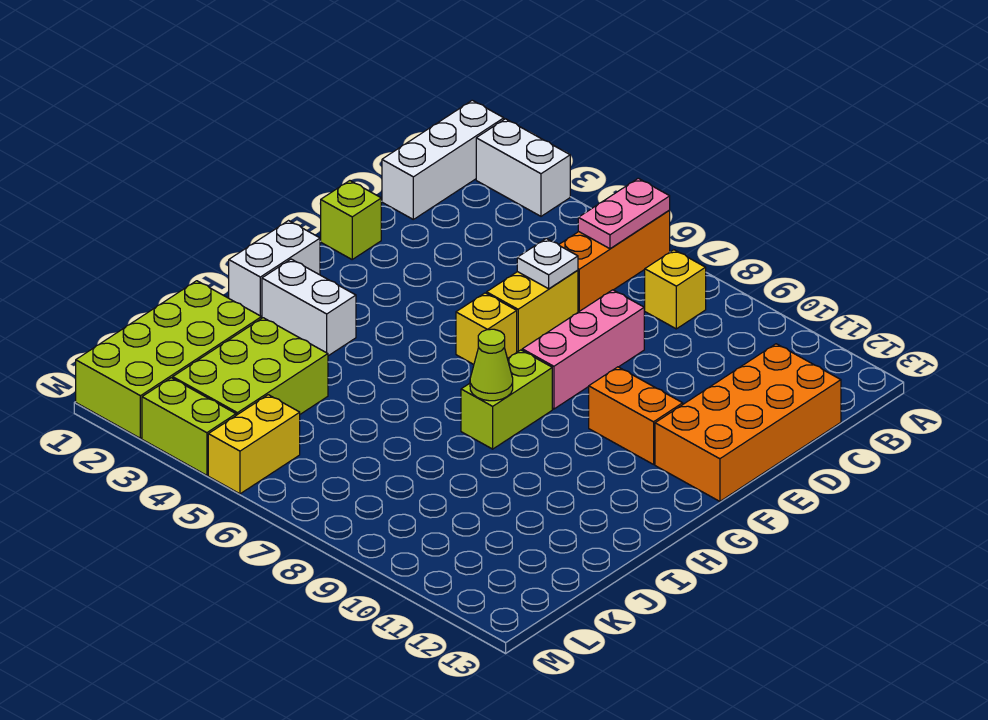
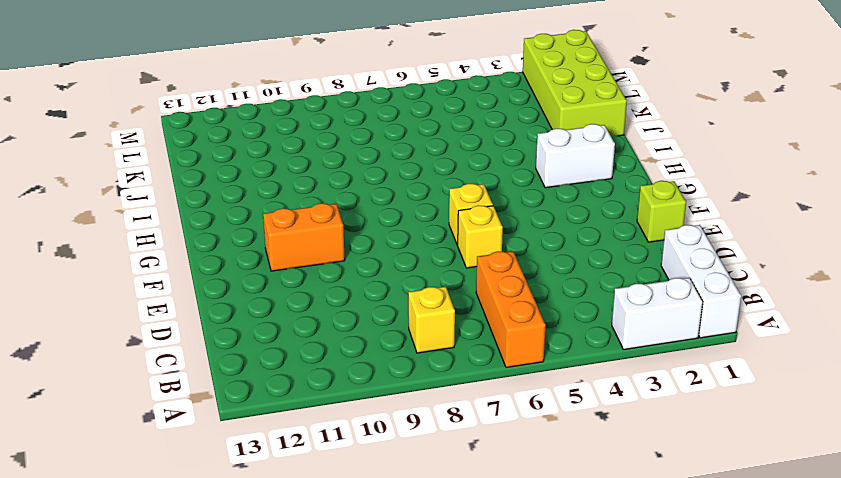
yellow 1x1 brick [458,205,503,268] -> yellow 1x2 brick [487,270,578,352]
none -> orange 2x4 brick [655,344,841,501]
none -> pink 1x3 brick [522,290,644,409]
none -> white 1x2 brick [229,221,320,318]

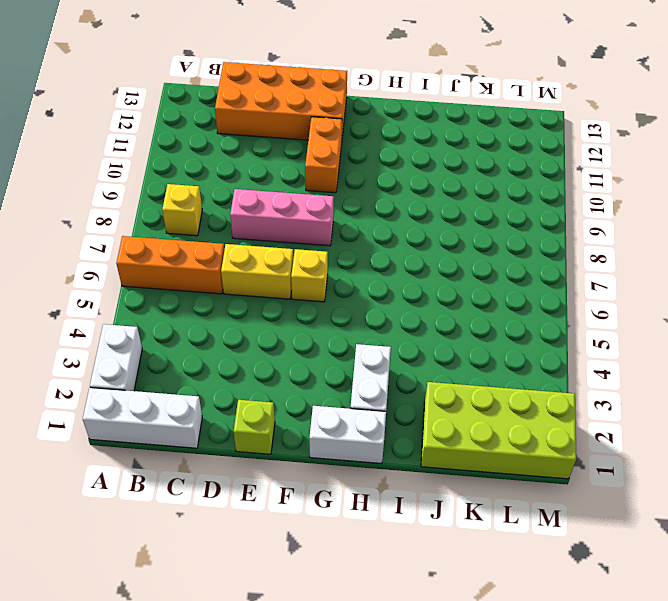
none -> lime 1x2 brick [461,350,552,449]
none -> lime 2x3 brick [173,318,328,415]
none -> yellow 1x2 brick [208,395,300,494]

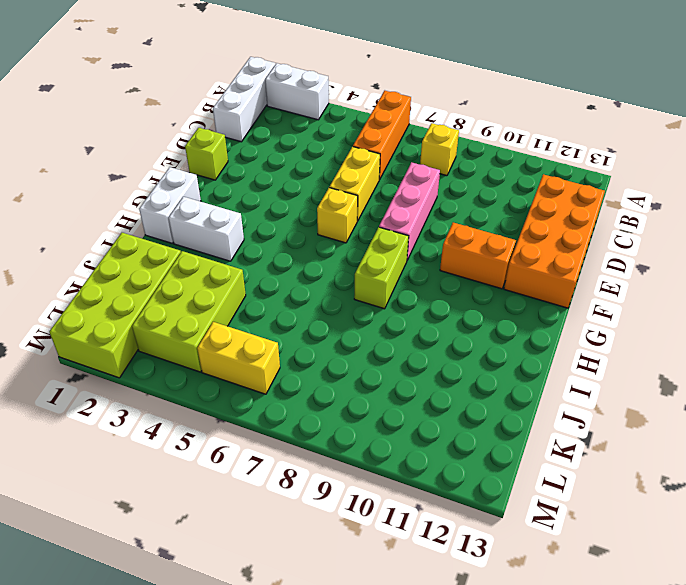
yellow 1x2 brick [197,322,280,394] -> yellow 1x2 brick turned to [208,395,300,494]
none -> lime 1x2 brick [142,378,236,475]
none -> pink 1x2 plate [578,178,670,249]
none -> white 1x1 plate [517,238,578,289]

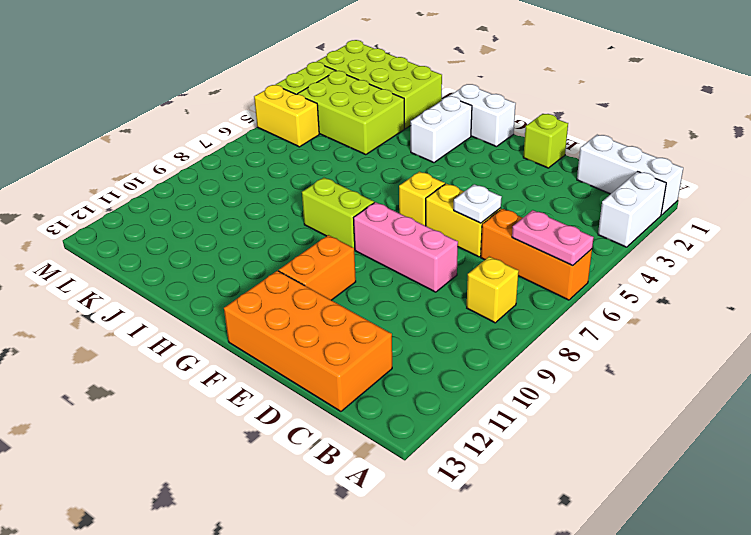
none -> lime 1x1 cone [470,329,513,401]

